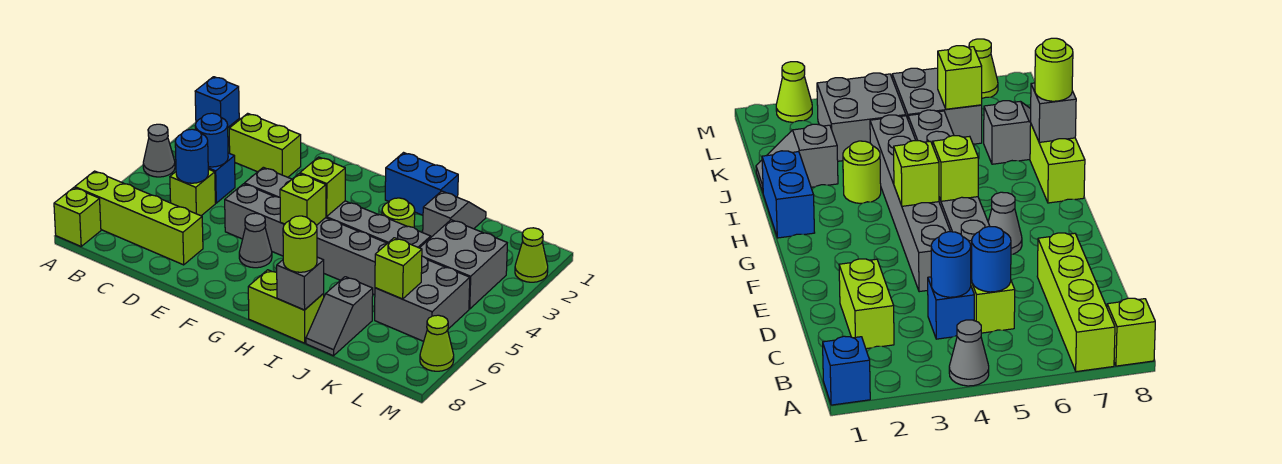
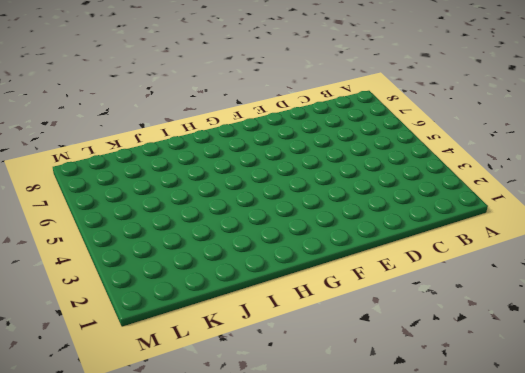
none -> blue 1x1 brick [195,77,239,127]
none -> grey 1x1 cone [143,124,175,177]
none -> lime 1x4 brick [75,171,203,265]

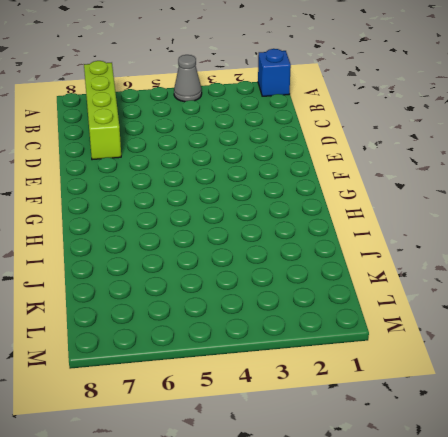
none -> lime 1x1 brick [54,188,101,246]
none -> lime 1x2 brick [229,113,301,177]
none -> blue 1x1 brick [208,153,235,203]

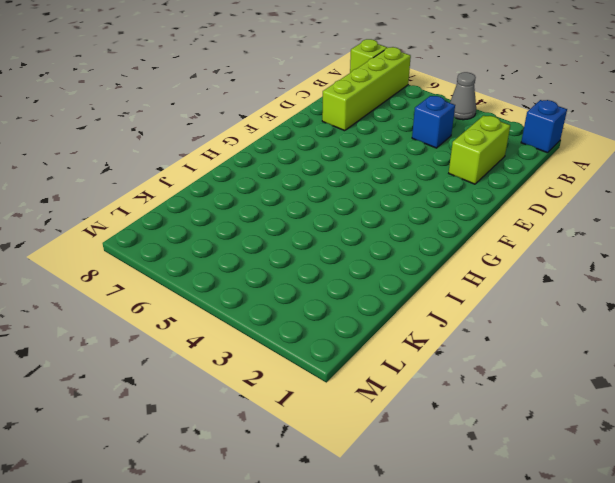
none -> lime 1x1 brick [170,169,215,216]
none -> grey 1x6 brick [245,167,431,248]
none -> grey 1x6 brick [225,184,387,295]

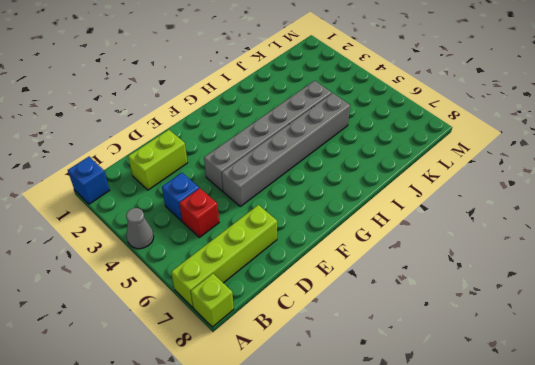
red 1x1 brick [179,188,219,237] -> lime 1x1 brick [170,169,215,216]
none -> grey 1x1 cone [239,213,272,268]
none -> blue 1x2 brick [385,153,458,215]
none -> lime 1x2 brick [248,270,324,343]

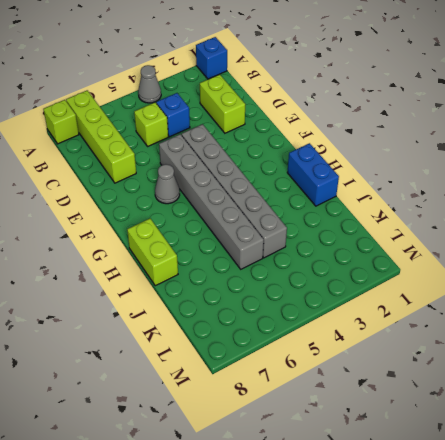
none -> lime 1x1 round brick [382,198,415,227]
none -> grey 1x2 slope [423,191,486,237]
none -> grey 1x2 slope [306,277,373,356]

